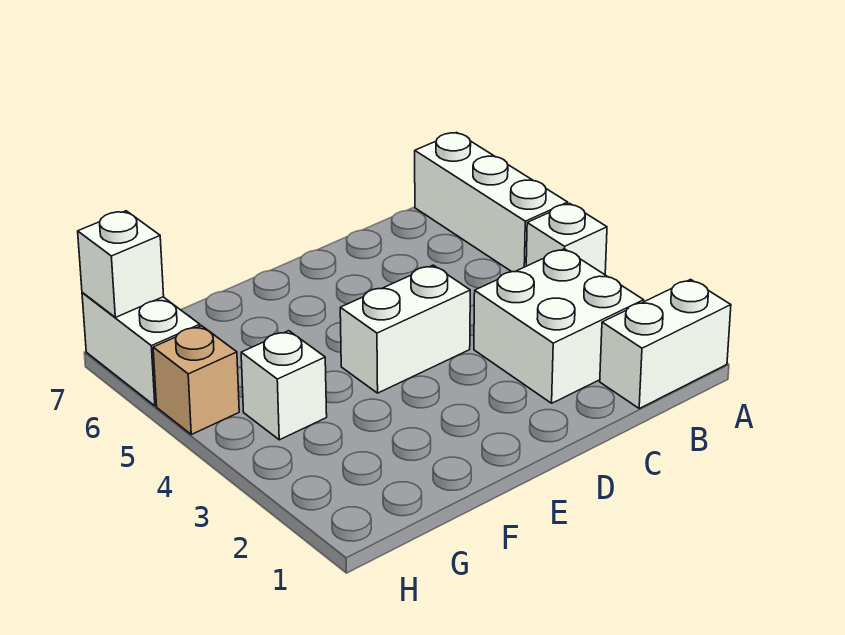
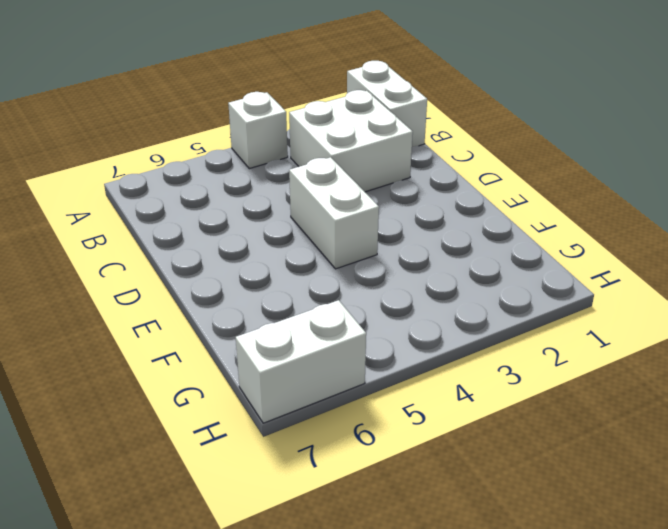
none -> white 1x3 brick [415,133,568,272]
none -> white 1x1 brick [241,331,327,440]

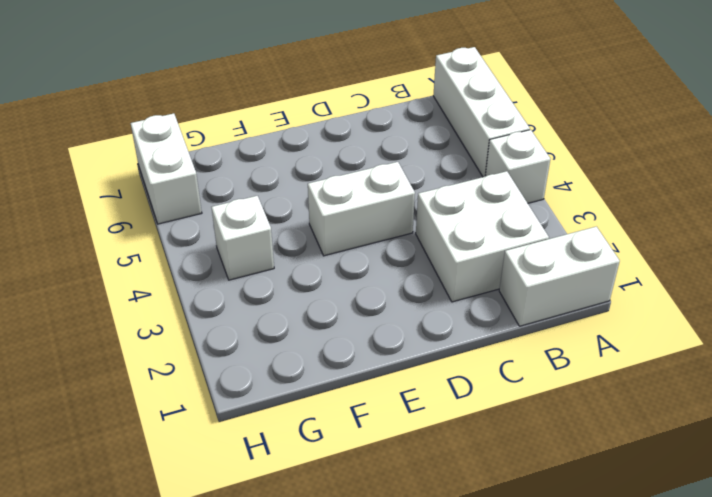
none -> tan 1x1 brick [153,326,239,434]
none -> white 1x1 brick [78,211,164,317]

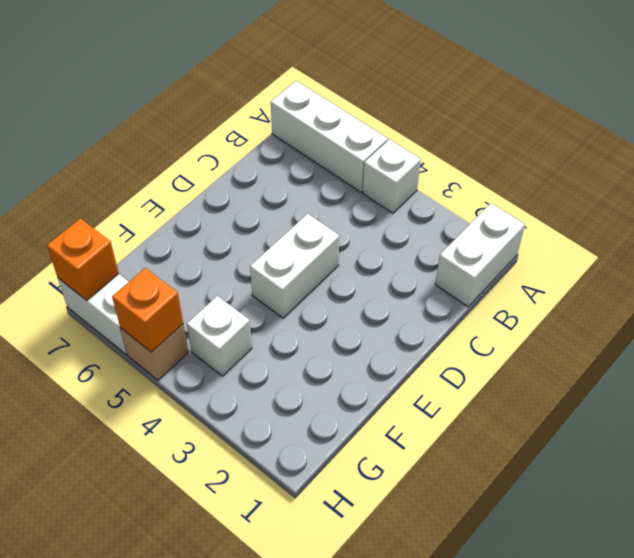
orange 1x1 brick [112,268,183,352] -> none
orange 1x1 brick [47,218,119,300] -> white 1x1 brick [78,211,164,317]
none -> white 2x2 brick [474,249,644,403]

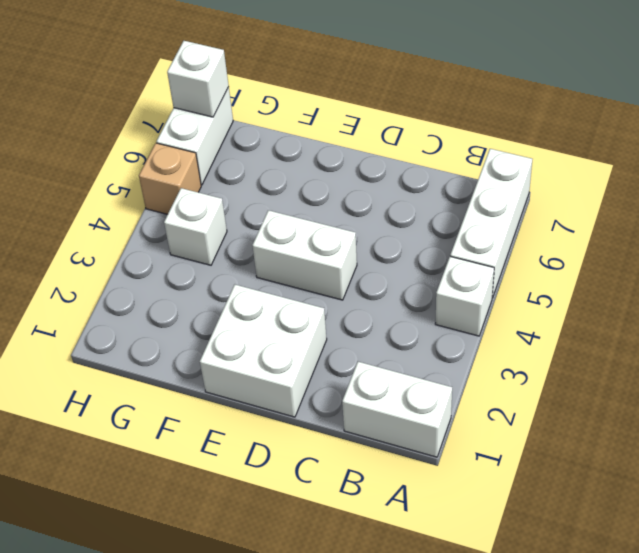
white 2x2 brick [200,285,327,417] -> white 2x2 brick moved to [474,249,644,403]

